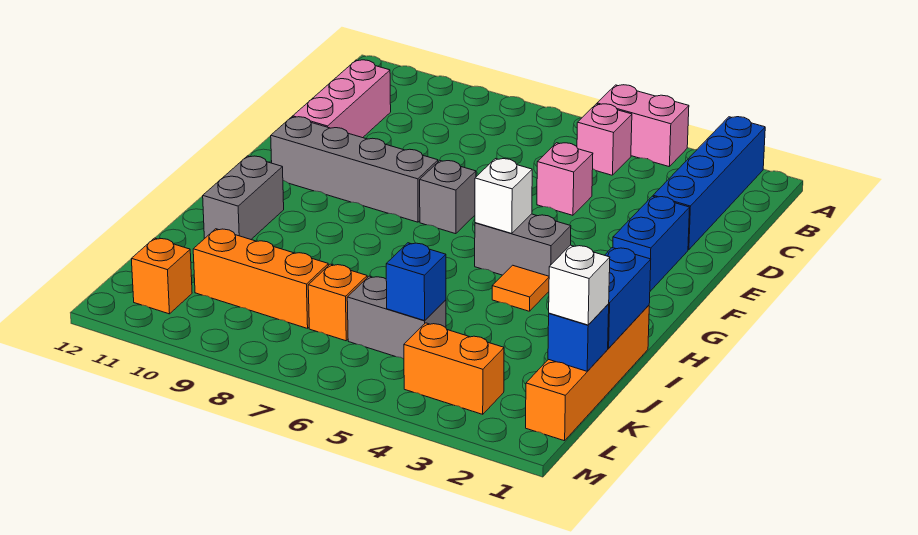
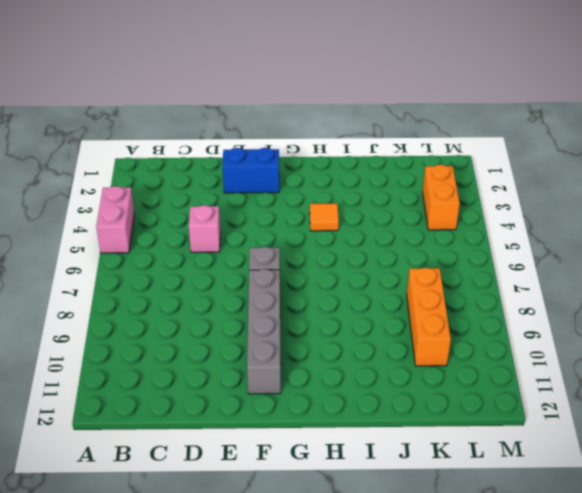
none -> blue 1x4 brick [653,117,765,250]
none -> pink 1x1 brick [577,104,632,175]
none -> pink 1x3 brick [293,60,391,138]

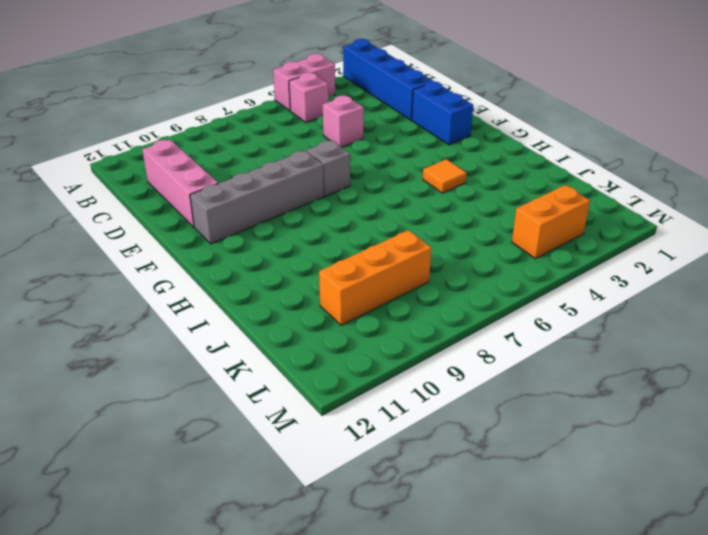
none -> grey 1x2 brick [475,214,571,276]
none -> grey 1x2 brick [203,156,284,239]
none -> orange 1x4 brick [526,305,649,441]

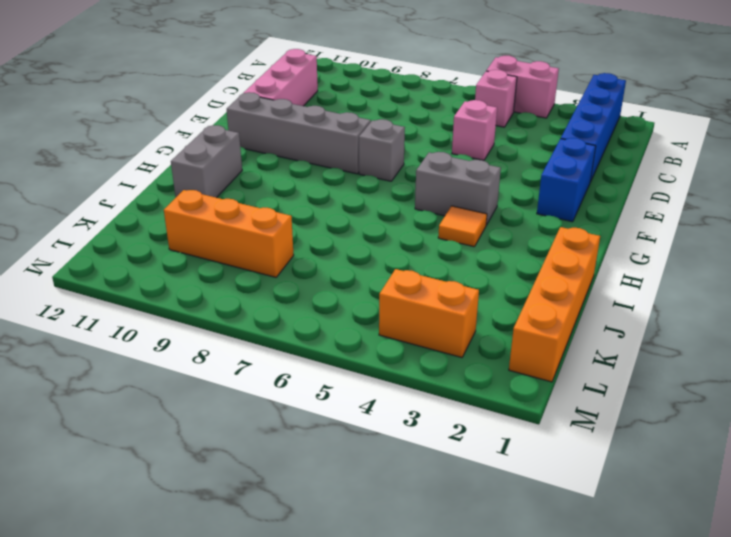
none -> grey 1x2 brick [347,276,446,359]
none -> orange 1x1 brick [308,264,367,341]
none -> orange 1x1 brick [131,238,192,314]

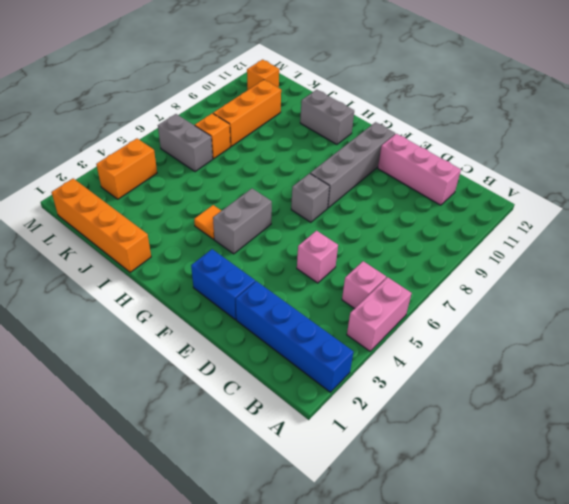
grey 1x2 brick [158,114,213,172] -> grey 1x2 brick turned to [347,276,446,359]
none -> white 1x1 brick [475,159,532,233]
none -> blue 1x2 brick [605,248,651,348]
none -> blue 1x1 brick [548,304,609,371]

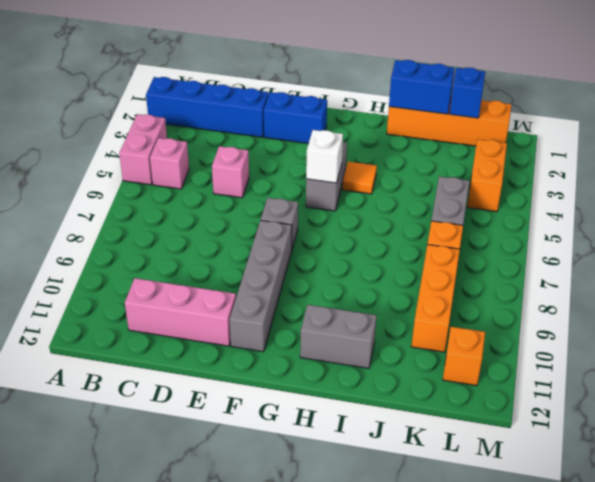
none -> blue 1x1 brick [386,243,446,321]
none -> white 1x1 brick [549,245,610,325]

